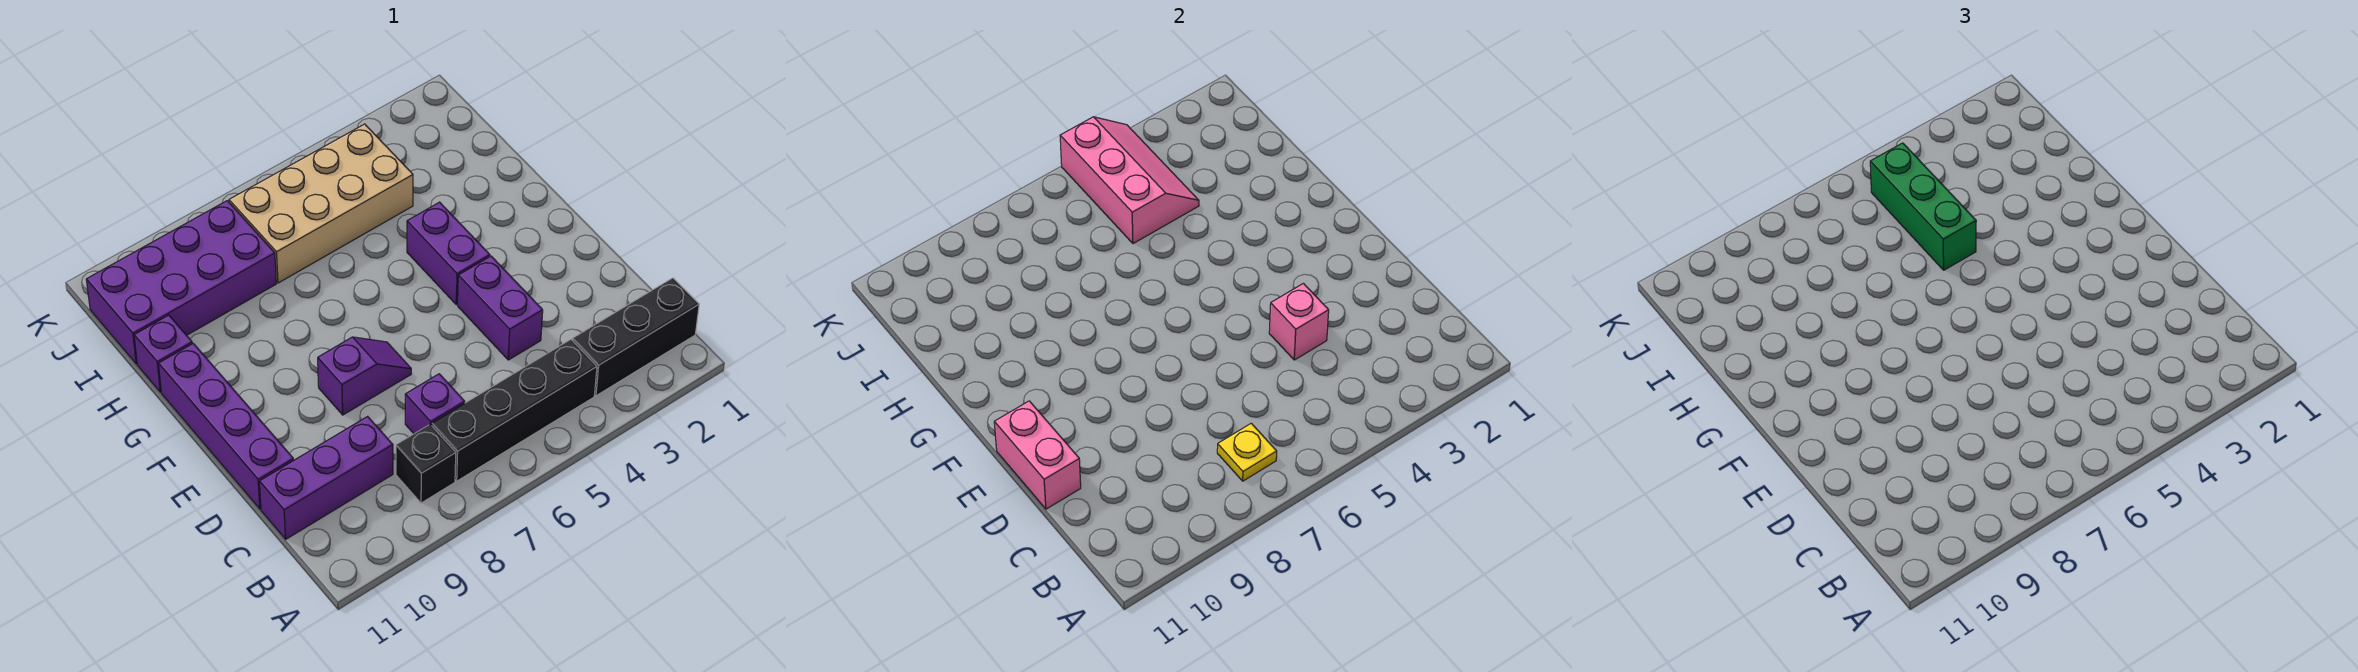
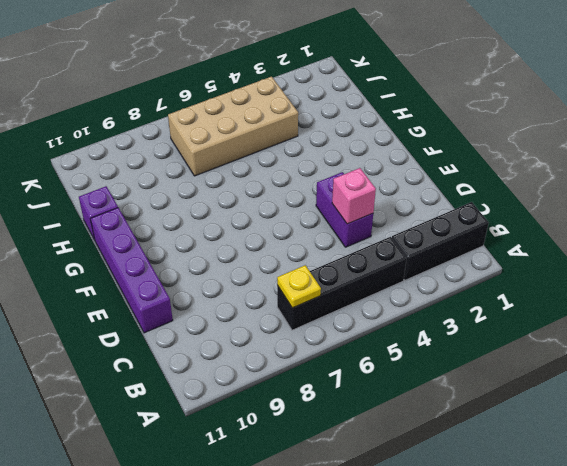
none -> black 1x1 brick [396,424,456,503]
none -> purple 1x1 brick [405,374,465,434]
none -> purple 1x3 brick [259,416,393,539]

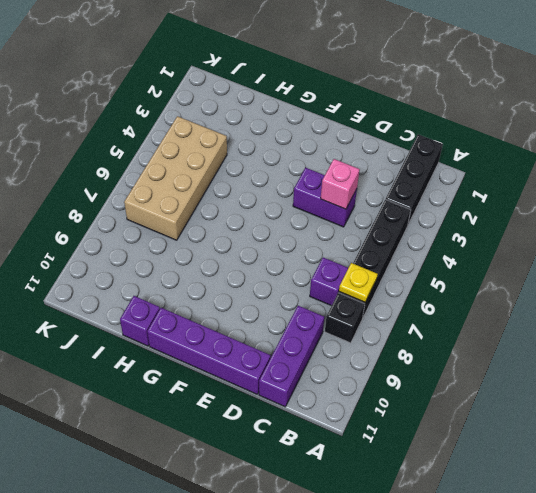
none -> purple 1x2 slope [318,337,411,415]
none -> purple 1x2 brick [407,202,490,305]
none -> purple 2x4 brick [86,201,276,364]

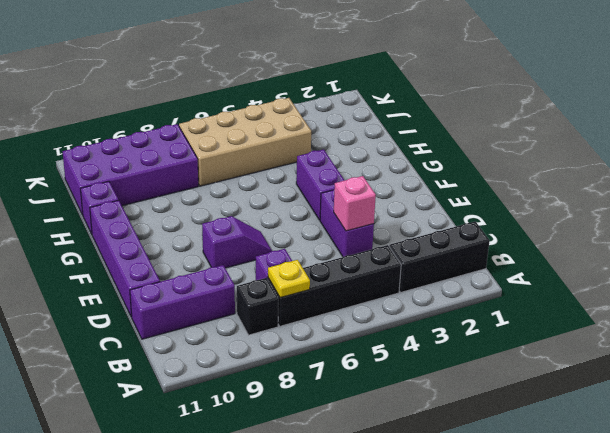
none -> pink 1x2 brick [994,401,1081,509]
none -> pink 2x3 slope [1060,117,1199,244]
none -> green 1x3 brick [1870,143,1976,270]

